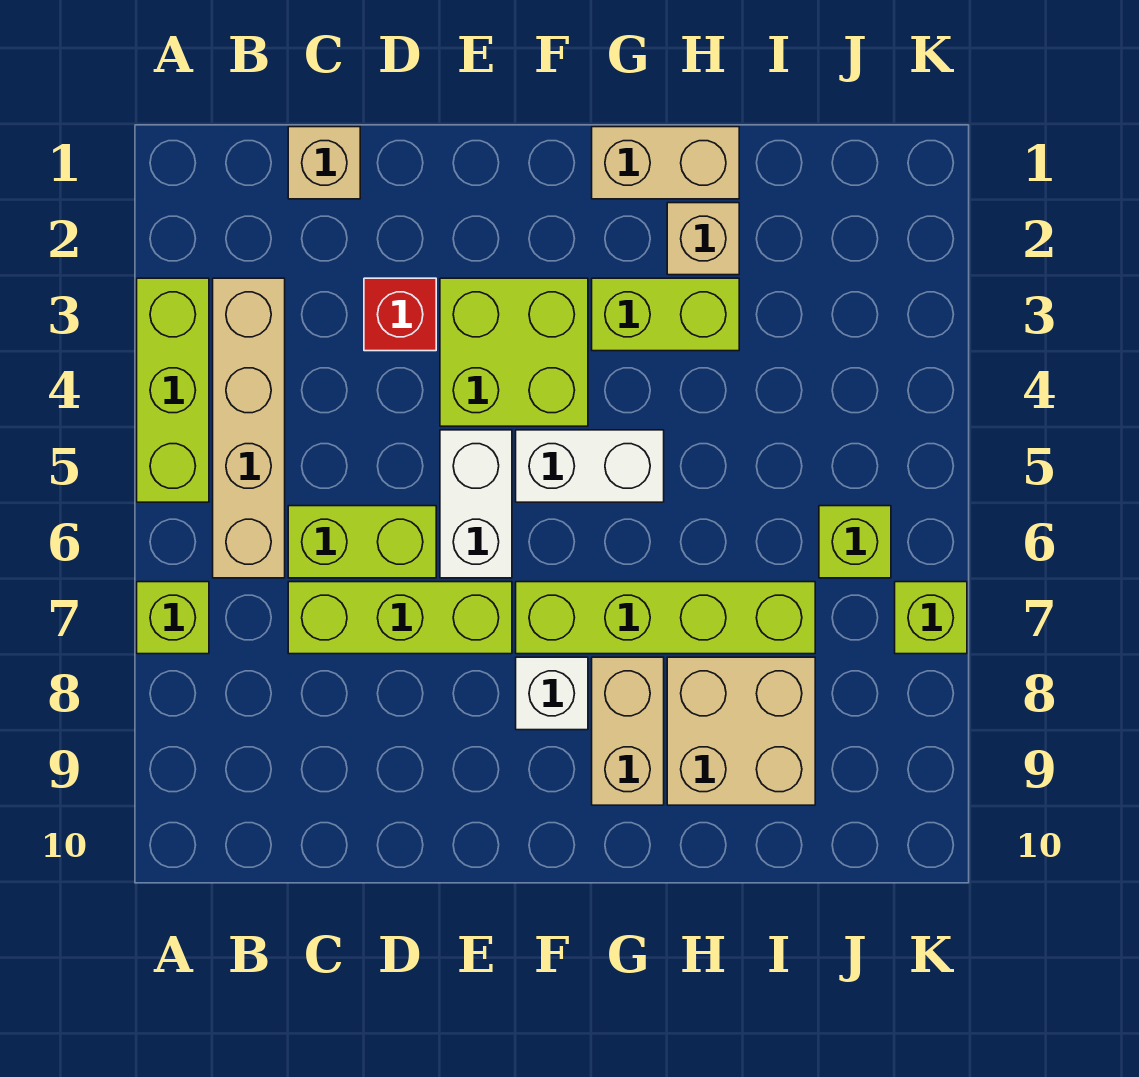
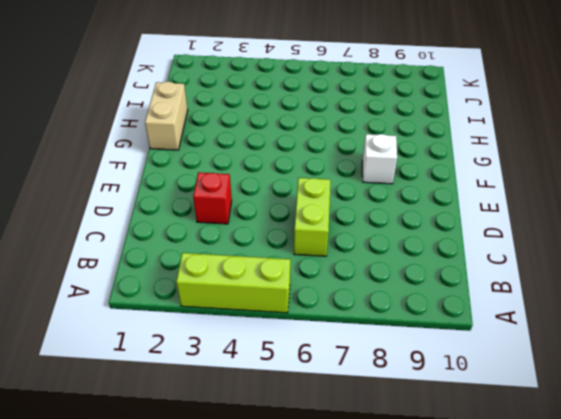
none -> lime 1x1 brick [137,582,209,654]
none -> tan 1x4 brick [213,278,285,578]
none -> tan 1x1 brick [288,127,360,199]

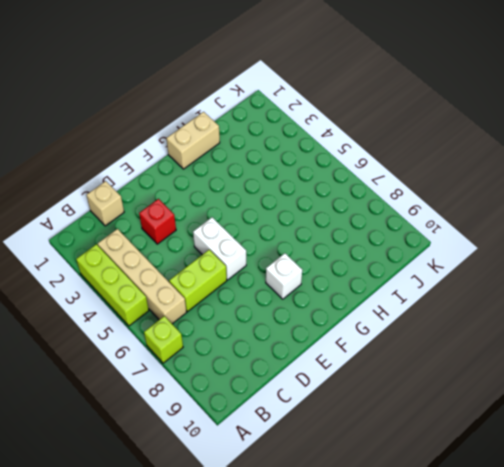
none -> lime 1x3 brick [288,582,512,654]
none -> lime 2x2 brick [440,278,588,426]
none -> white 1x2 brick [516,430,664,502]

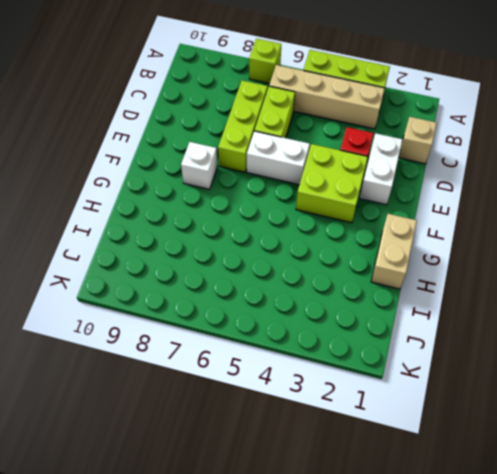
white 1x2 brick [360,133,403,205] -> white 1x2 brick moved to [516,430,664,502]
none -> lime 1x4 brick [516,582,815,654]
none -> lime 1x2 brick [592,278,739,351]
none -> tan 1x2 brick [592,657,664,805]

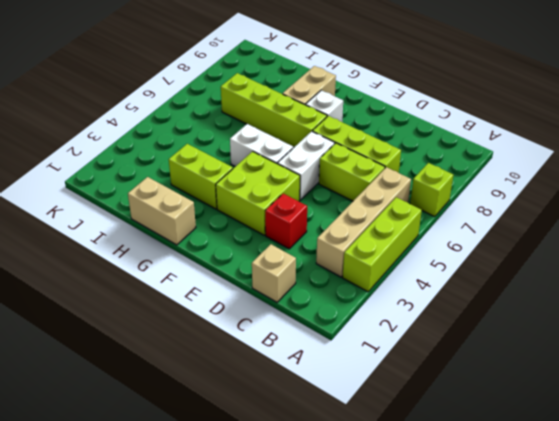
none -> tan 1x1 brick [667,203,739,275]
none -> tan 2x2 brick [667,657,815,805]
none -> lime 1x1 brick [819,506,891,578]

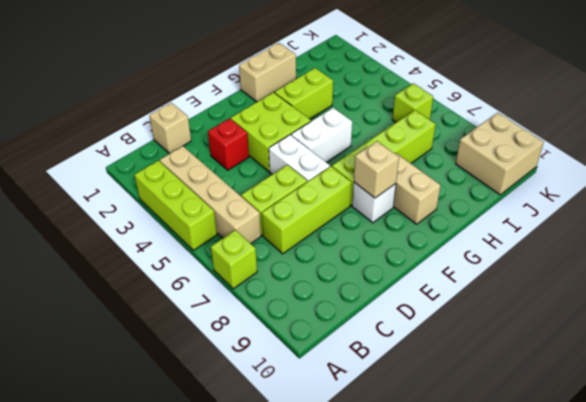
tan 1x1 brick [354,141,399,198] -> tan 1x1 brick moved to [667,203,739,275]
tan 2x2 brick [456,113,544,195] -> tan 2x2 brick moved to [667,657,815,805]
none -> lime 1x1 brick [895,582,967,654]

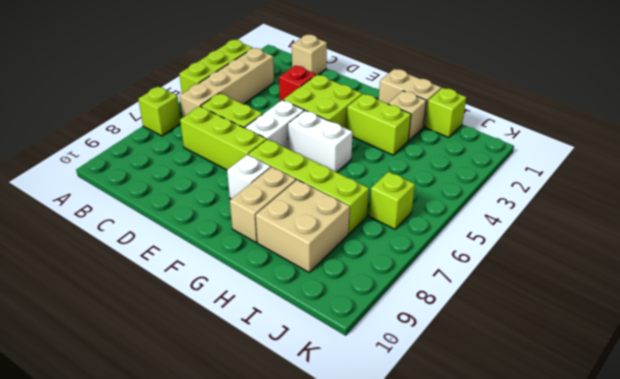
lime 1x1 brick [425,88,466,137] -> lime 1x1 brick moved to [895,582,967,654]

